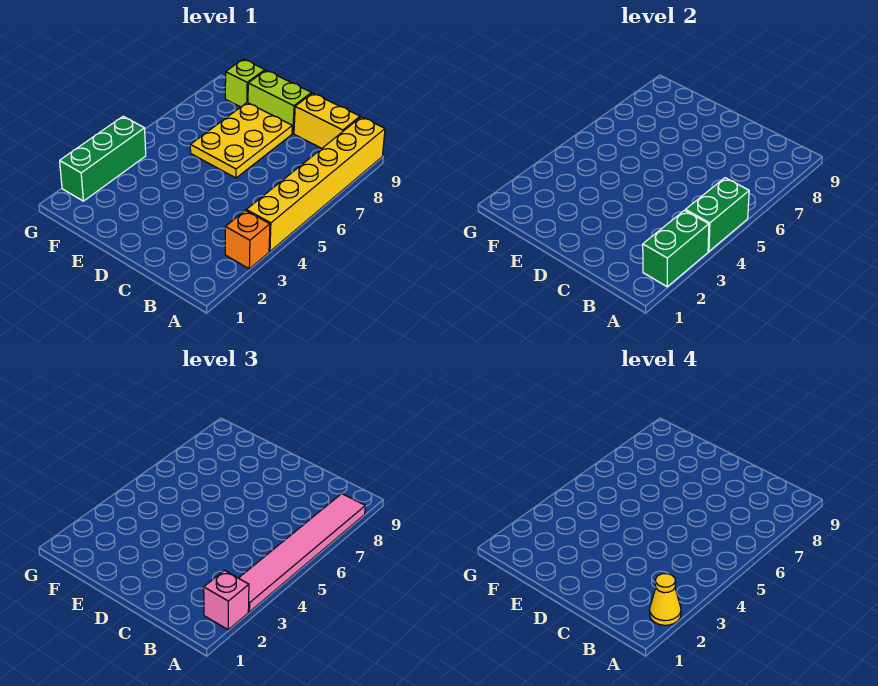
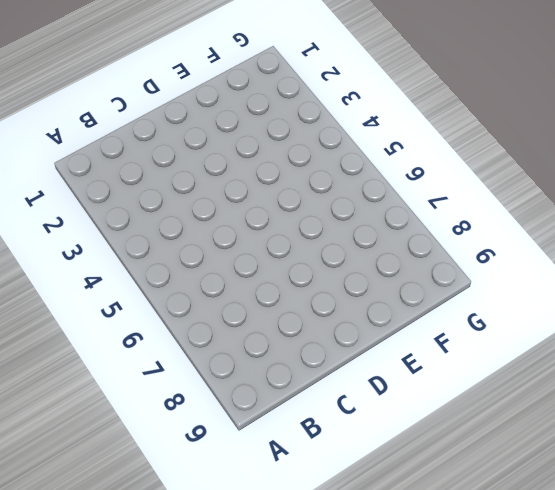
none -> orange 1x1 brick [225,210,270,269]
none -> yellow 1x6 brick [246,117,385,251]
none -> yellow 1x2 brick [294,93,360,148]

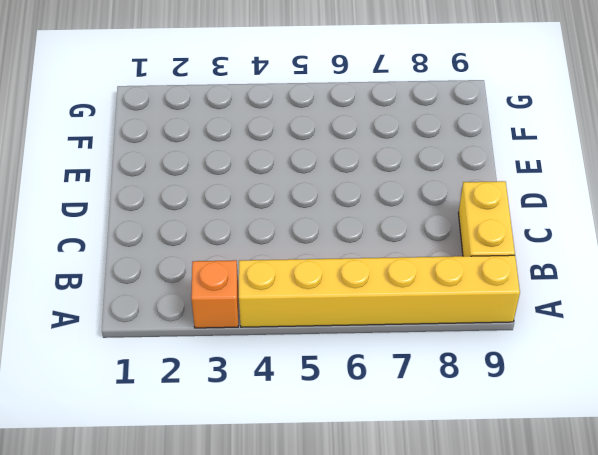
none -> yellow 2x3 plate [190,103,292,178]
none -> lime 1x2 brick [248,70,311,134]
none -> lime 1x1 brick [225,59,265,107]

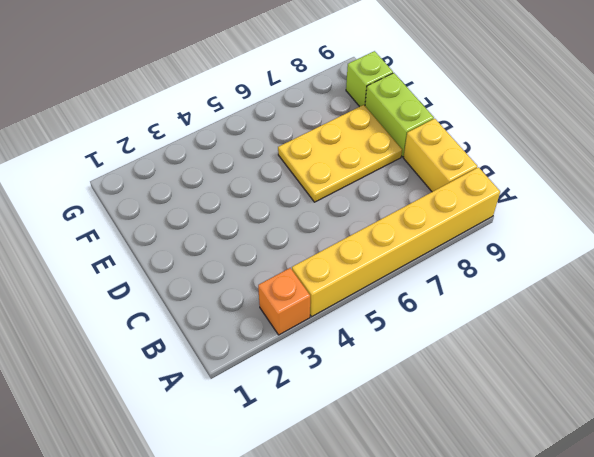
none -> green 1x3 brick [60,116,146,201]
none -> green 1x2 brick [643,210,709,287]
none -> green 1x2 brick [685,178,749,251]

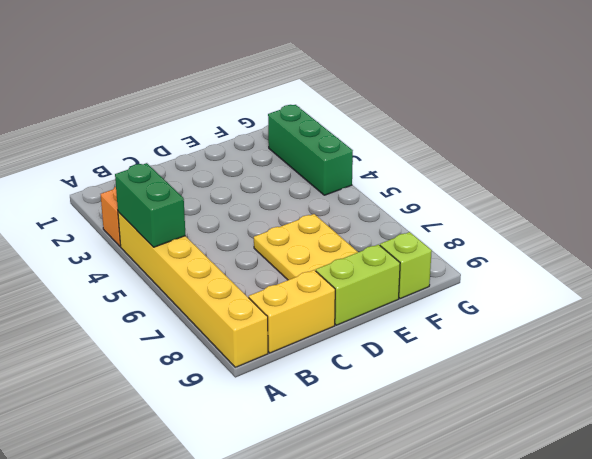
none -> green 1x2 brick [643,210,709,287]
none -> pink 1x1 brick [204,570,249,630]
none -> pink 1x6 tile [239,494,365,612]

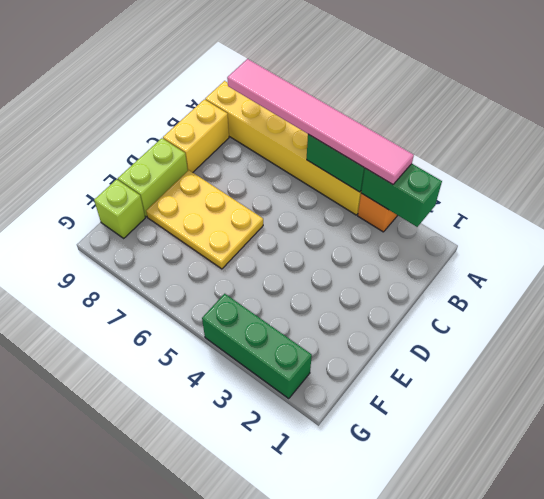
none -> pink 1x1 brick [204,570,249,630]
none -> yellow 1x1 cone [650,574,681,625]

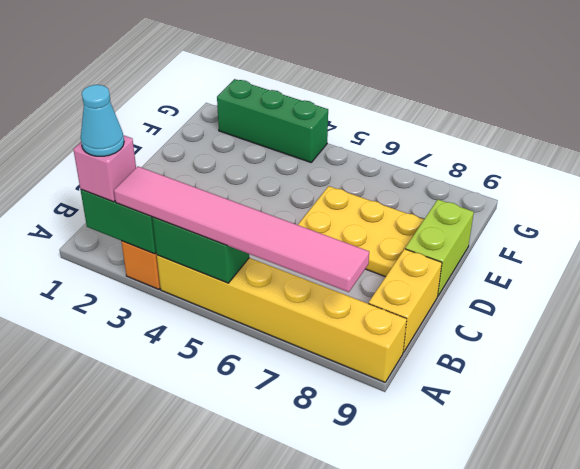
cyan 1x1 cone [81,85,124,156] -> yellow 1x1 cone [650,574,681,625]
none -> lime 1x1 brick [225,59,265,107]

